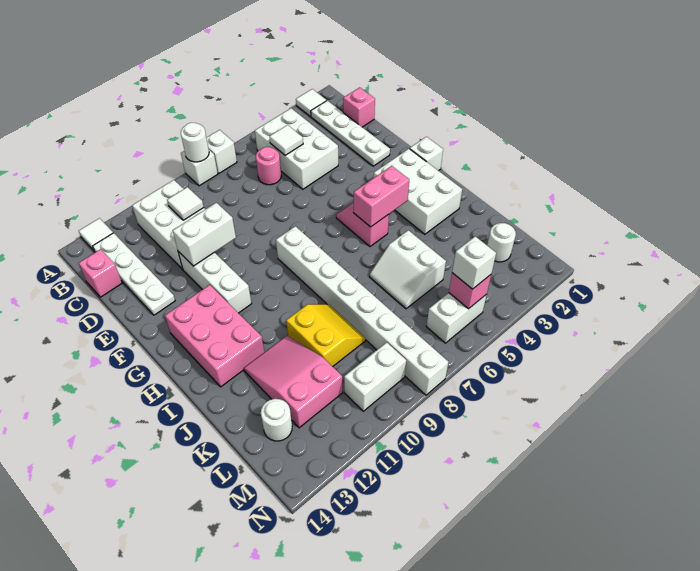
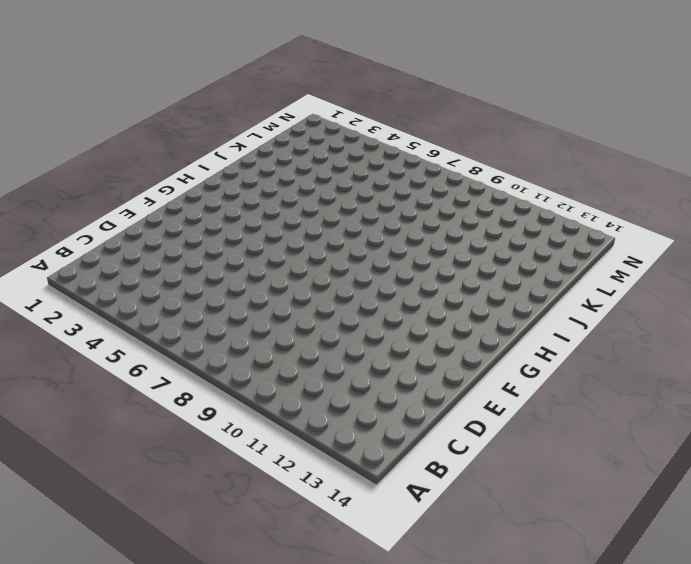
none -> white 1x1 tile [296,89,327,116]
none -> white 1x1 brick [207,130,237,173]
none -> white 1x1 brick [181,150,218,186]
none -> white 1x1 tile [79,218,113,251]

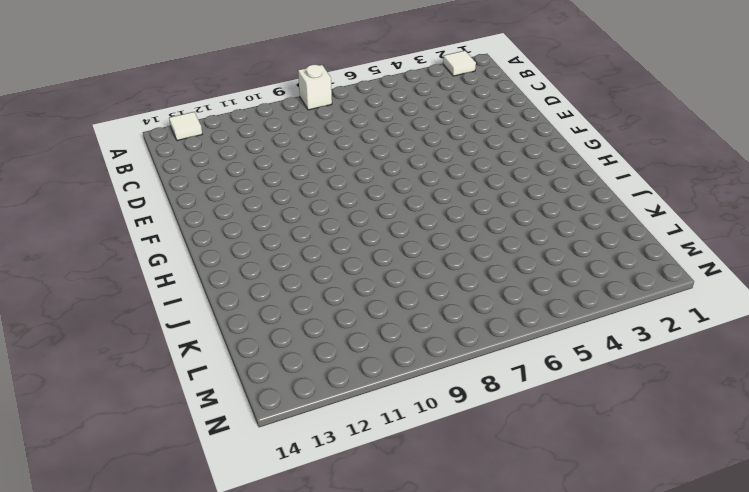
none -> white 1x1 brick [207,130,237,173]
none -> white 1x4 plate [311,101,390,166]
none -> white 2x3 brick [255,108,338,189]
none -> white 2x3 brick [132,180,205,269]

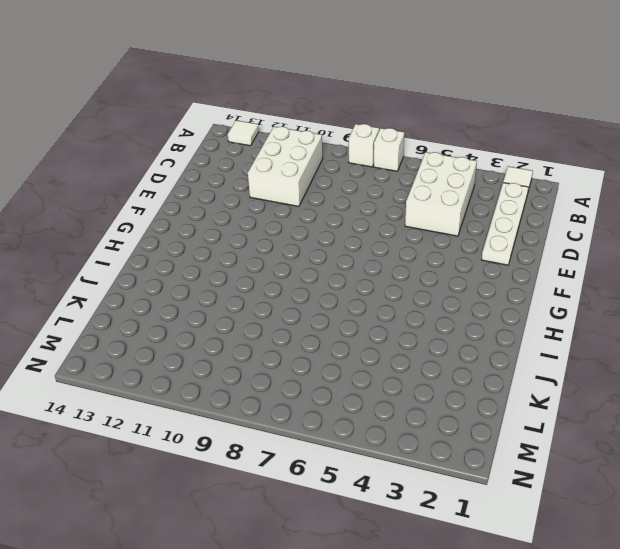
none -> white 1x4 plate [93,233,175,315]
none -> pink 1x1 brick [343,87,375,127]
none -> pink 1x1 round brick [256,147,281,185]
none -> pink 1x1 brick [79,249,122,297]

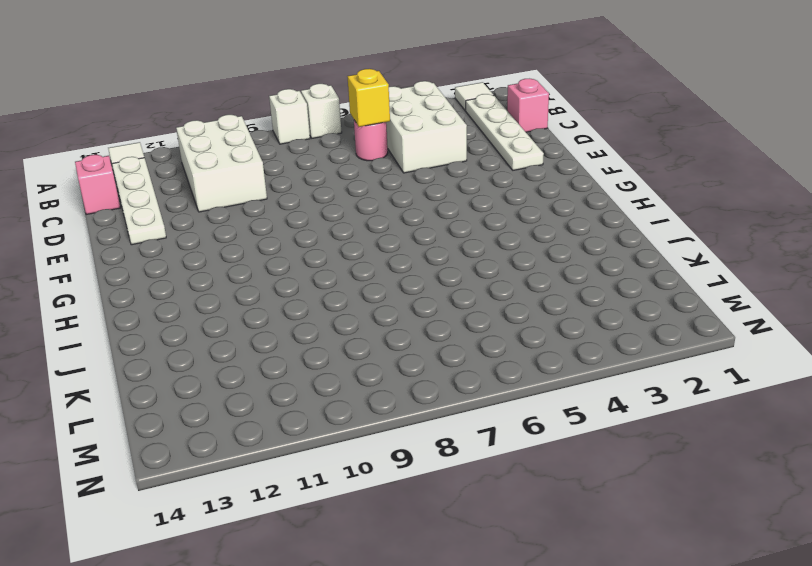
yellow 1x1 brick [347,69,390,127] -> none
none -> white 1x3 brick [178,251,252,313]
none -> white 1x1 brick [410,137,443,171]
none -> white 2x3 brick [374,149,462,234]
none -> pink 1x2 slope [336,203,389,246]

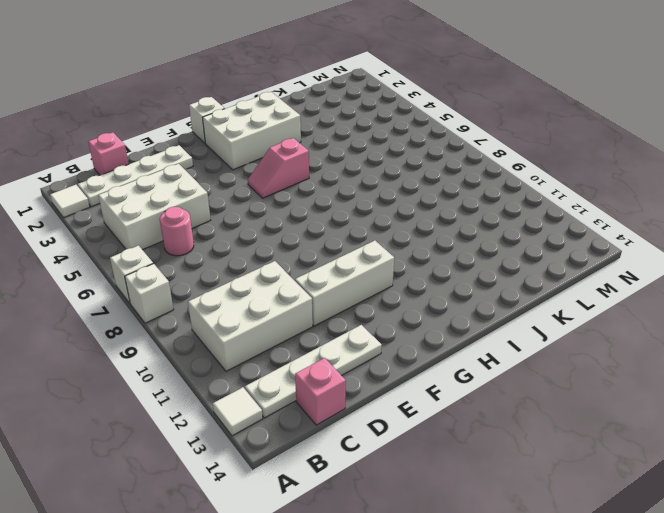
none -> white 1x8 brick [276,226,448,395]
none -> pink 2x3 brick [165,285,264,387]
none -> white 2x2 slope [370,230,446,309]
none -> yellow 2x2 slope [286,304,365,367]

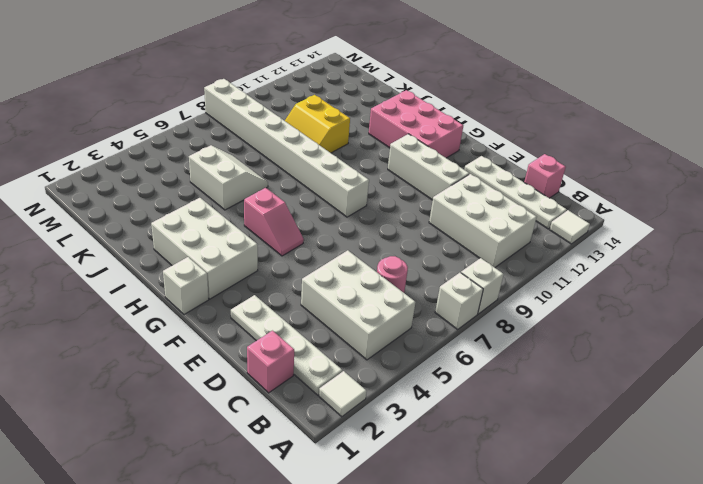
none -> pink 2x3 slope [244,336,343,428]
none -> white 1x1 round brick [487,223,516,262]
none -> white 1x1 round brick [261,399,292,441]
none -> white 1x2 brick [427,293,487,343]

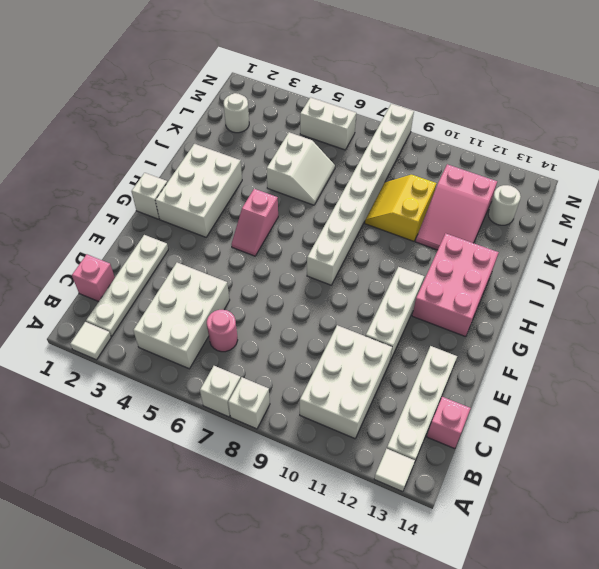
none -> white 1x2 brick [344,342,406,411]
none -> white 1x1 round brick [181,123,209,162]
none -> white 1x1 tile [269,125,303,155]
none -> white 1x1 tile [167,187,204,220]

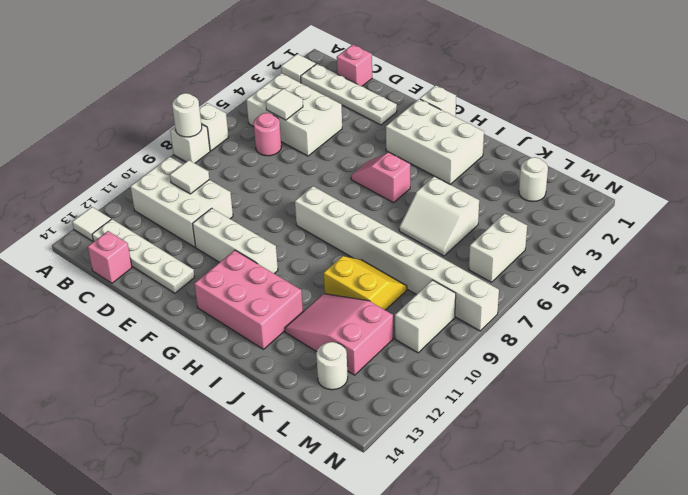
none -> white 1x2 brick [173,203,236,266]
none -> pink 1x2 brick [353,166,409,227]
none -> pink 1x1 brick [449,273,491,309]
none -> white 1x1 brick [452,236,496,289]

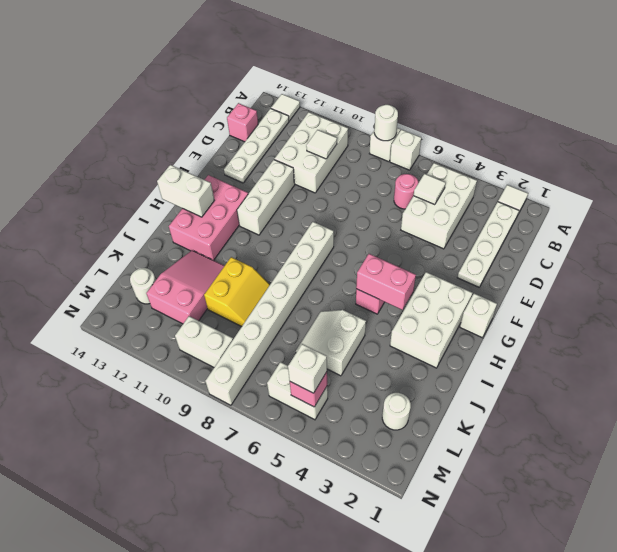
white 1x2 brick [157,165,214,217] -> white 1x2 brick moved to [173,203,236,266]
none -> pink 1x1 brick [343,87,375,127]

